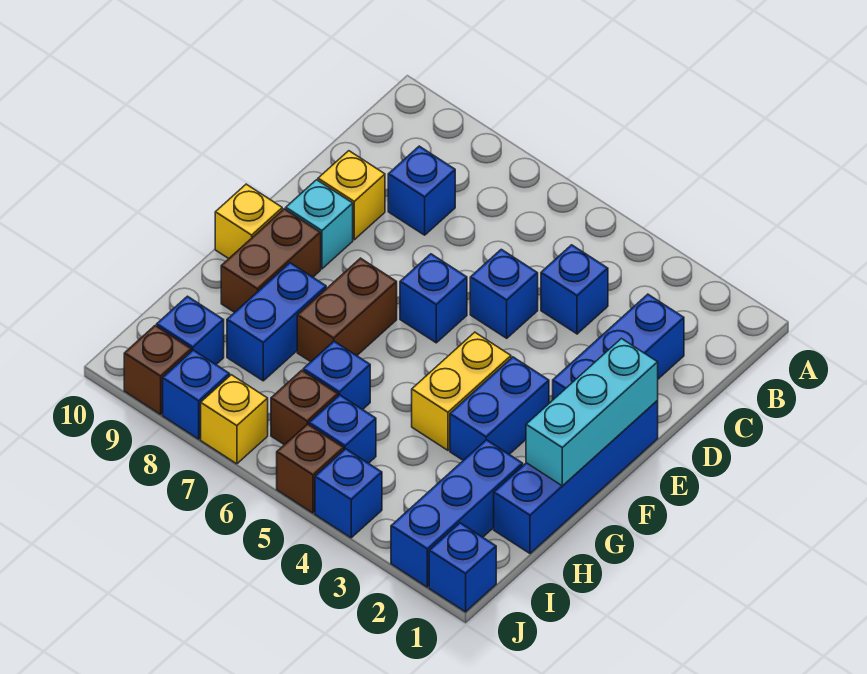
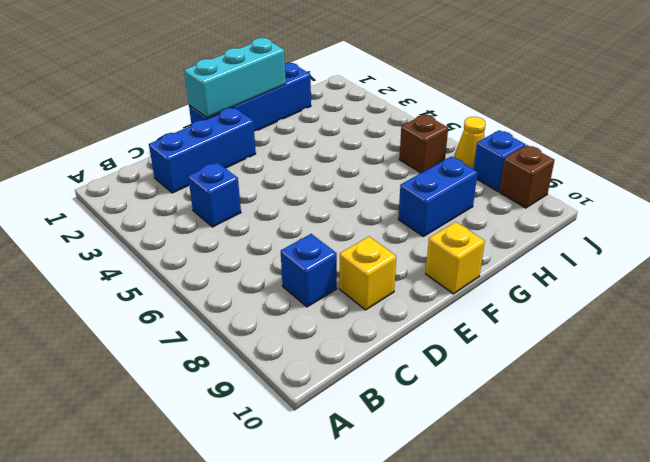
yellow 1x1 cone [454,117,486,169] -> yellow 1x1 brick [201,375,268,464]
none -> blue 1x1 brick [470,249,538,338]
none -> blue 1x1 brick [400,254,467,343]
none -> cyan 1x1 brick [286,180,353,269]

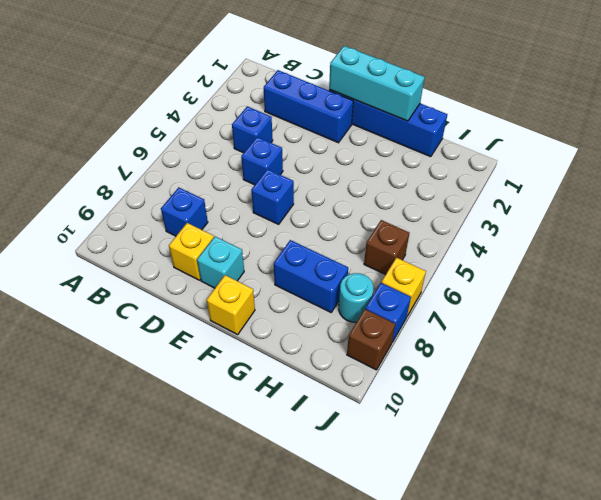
cyan 1x1 round brick [339,273,373,322] -> none
none -> blue 1x2 brick [450,357,549,460]
none -> yellow 1x2 brick [412,332,511,450]
none -> brown 1x2 brick [297,258,397,362]

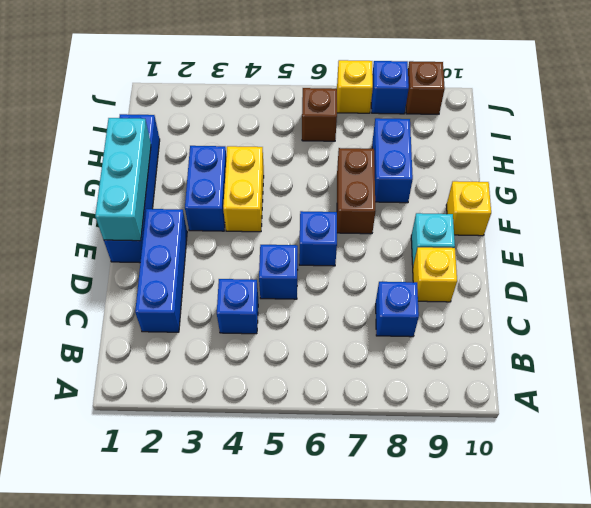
none -> brown 1x2 brick [221,209,321,312]
none -> blue 1x3 brick [391,440,523,587]
none -> blue 1x1 brick [303,341,370,409]

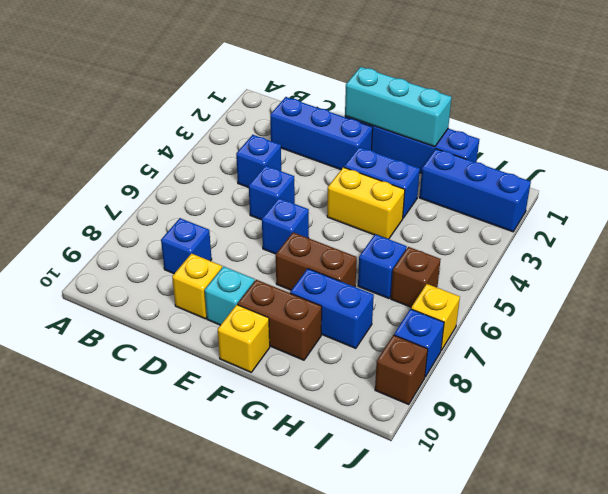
none -> blue 1x1 brick [309,395,376,463]
none -> blue 1x1 brick [157,296,224,364]
none -> blue 1x1 brick [429,523,496,612]

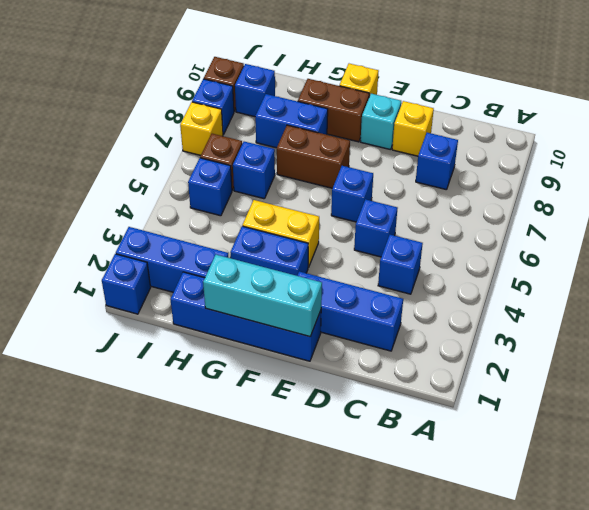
none -> blue 1x1 brick [315,449,382,538]
none -> brown 1x1 brick [277,424,344,513]

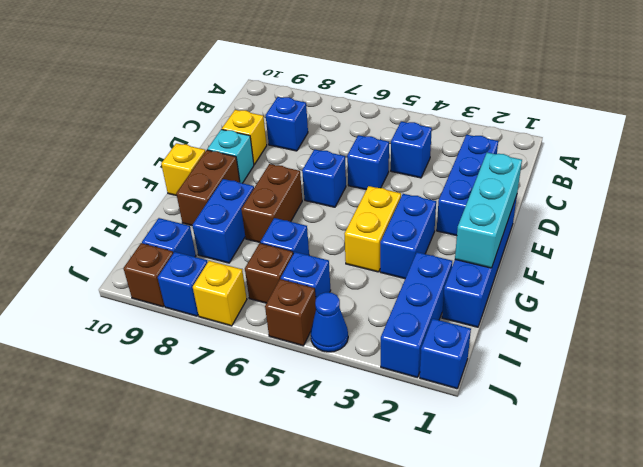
blue 1x1 cone [311,292,348,352] -> blue 1x1 brick [315,449,382,538]

